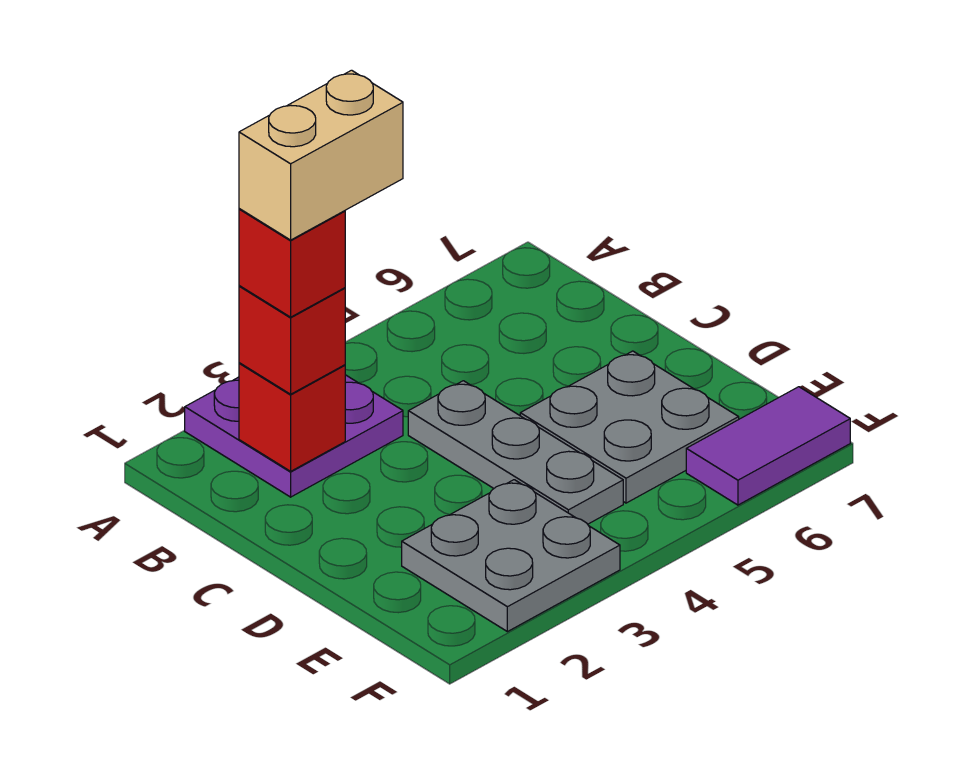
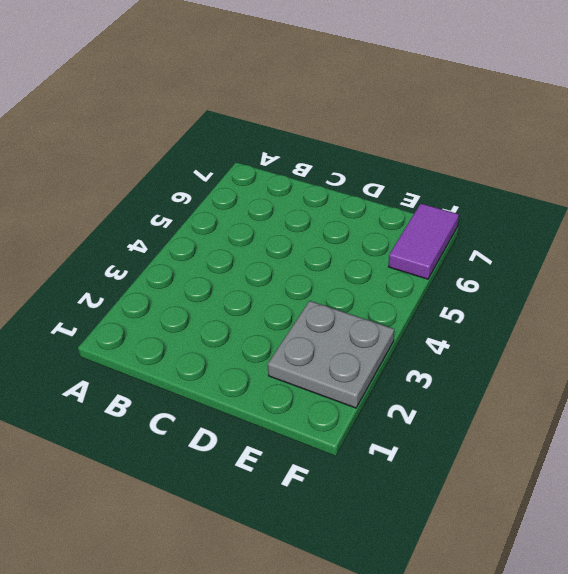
none -> purple 2x2 plate [185,375,403,497]
none -> grey 1x3 plate [408,381,623,524]

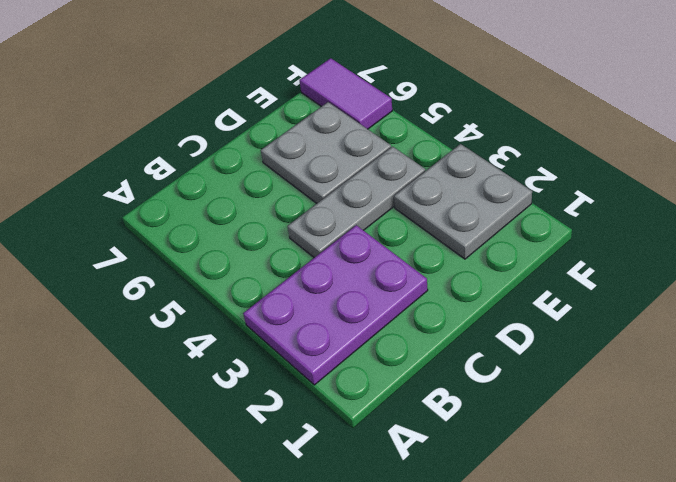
purple 2x3 plate [243,225,428,385] -> purple 2x2 plate [185,375,403,497]
none -> red 1x1 brick [239,363,345,471]
none -> red 1x1 brick [239,286,345,394]

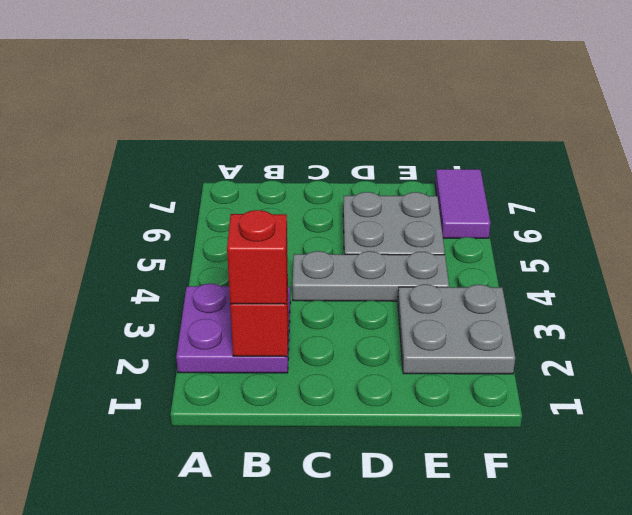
none -> red 1x1 brick [239,209,345,317]
none -> tan 1x2 brick [239,70,403,240]

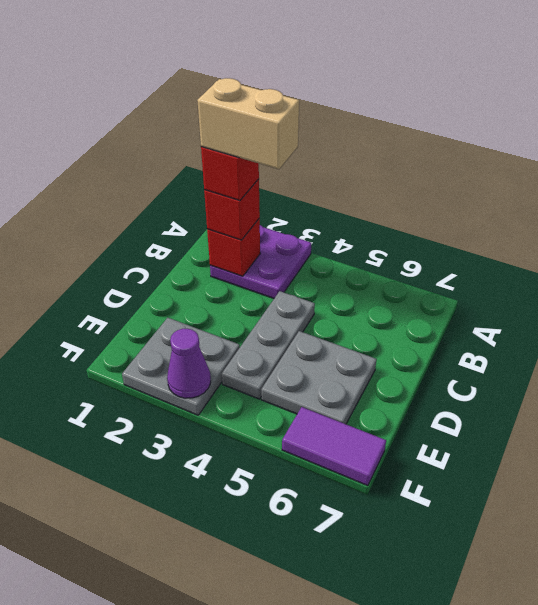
purple 1x1 cone [167,329,211,398] -> none

